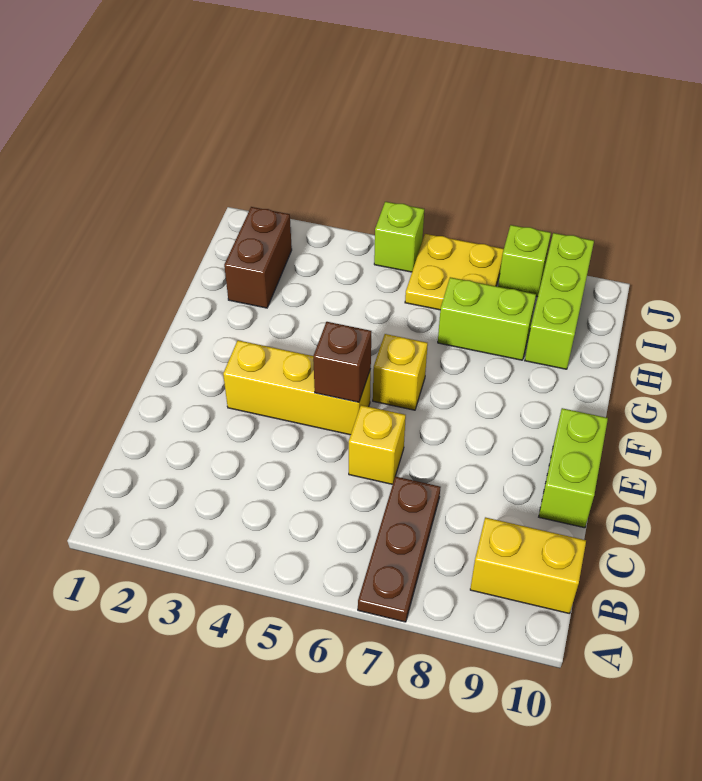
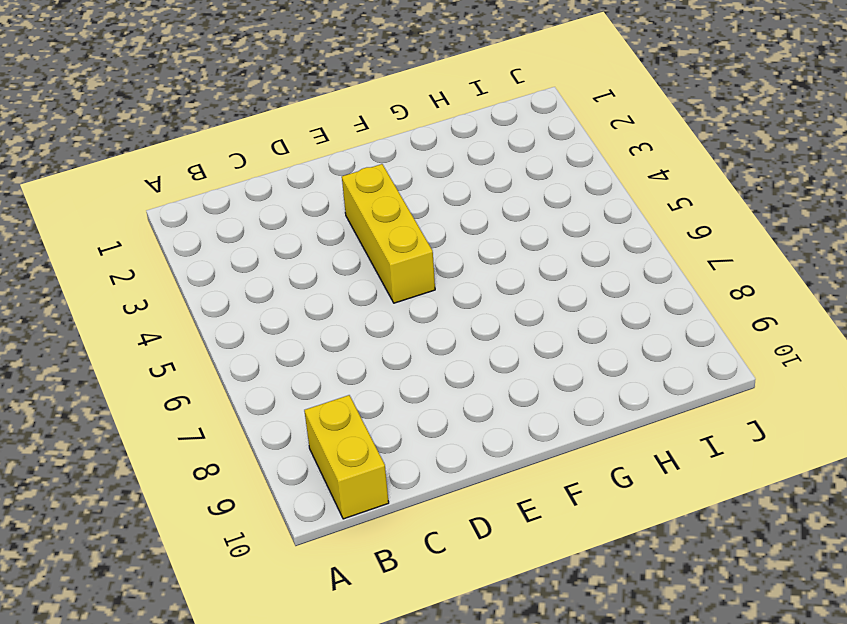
none -> brown 1x3 plate [358,476,441,622]
none -> yellow 1x1 brick [349,405,406,484]
none -> lime 1x2 brick [539,408,608,528]

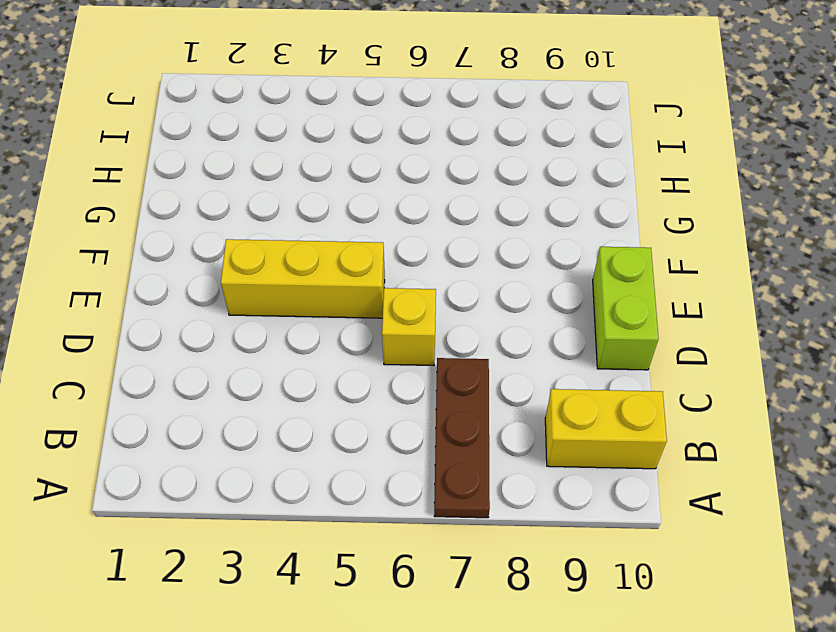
none -> yellow 1x1 brick [373,334,428,410]
none -> brown 1x2 brick [224,207,292,308]
none -> lime 1x2 brick [438,277,536,360]

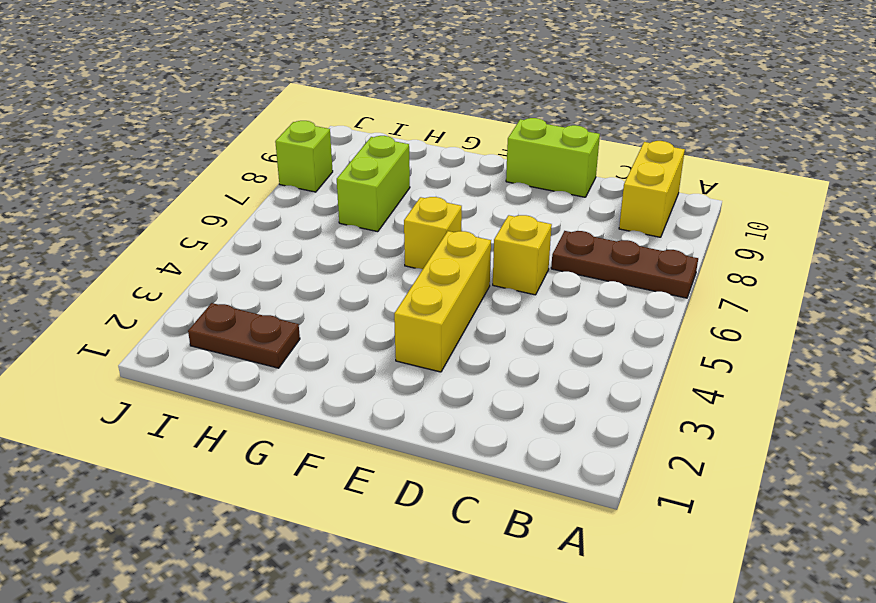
brown 1x2 plate [188,303,300,368] -> brown 1x2 brick [224,207,292,308]
none -> lime 1x3 brick [525,233,594,369]
none -> yellow 2x2 plate [405,234,504,310]
none -> lime 1x1 brick [374,202,424,272]

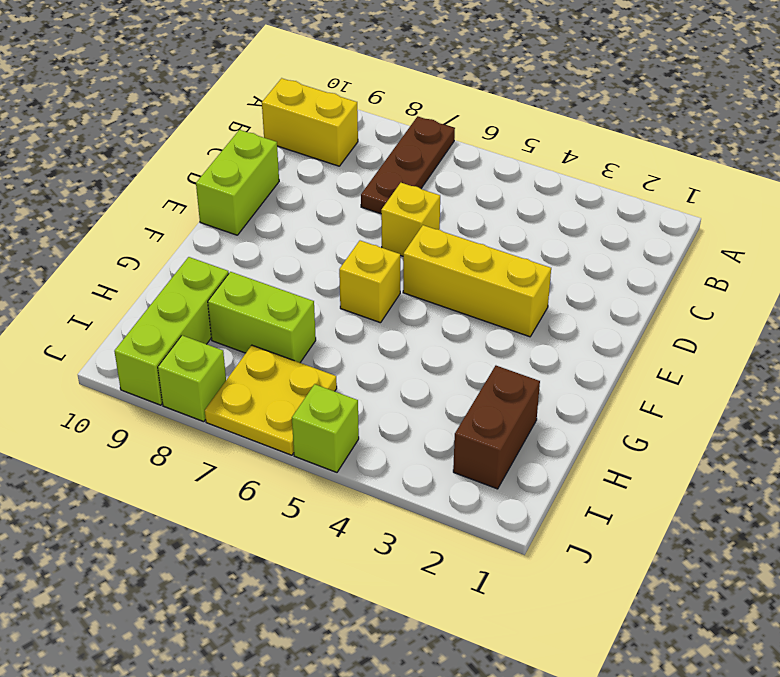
none -> brown 1x1 brick [313,322,371,402]

